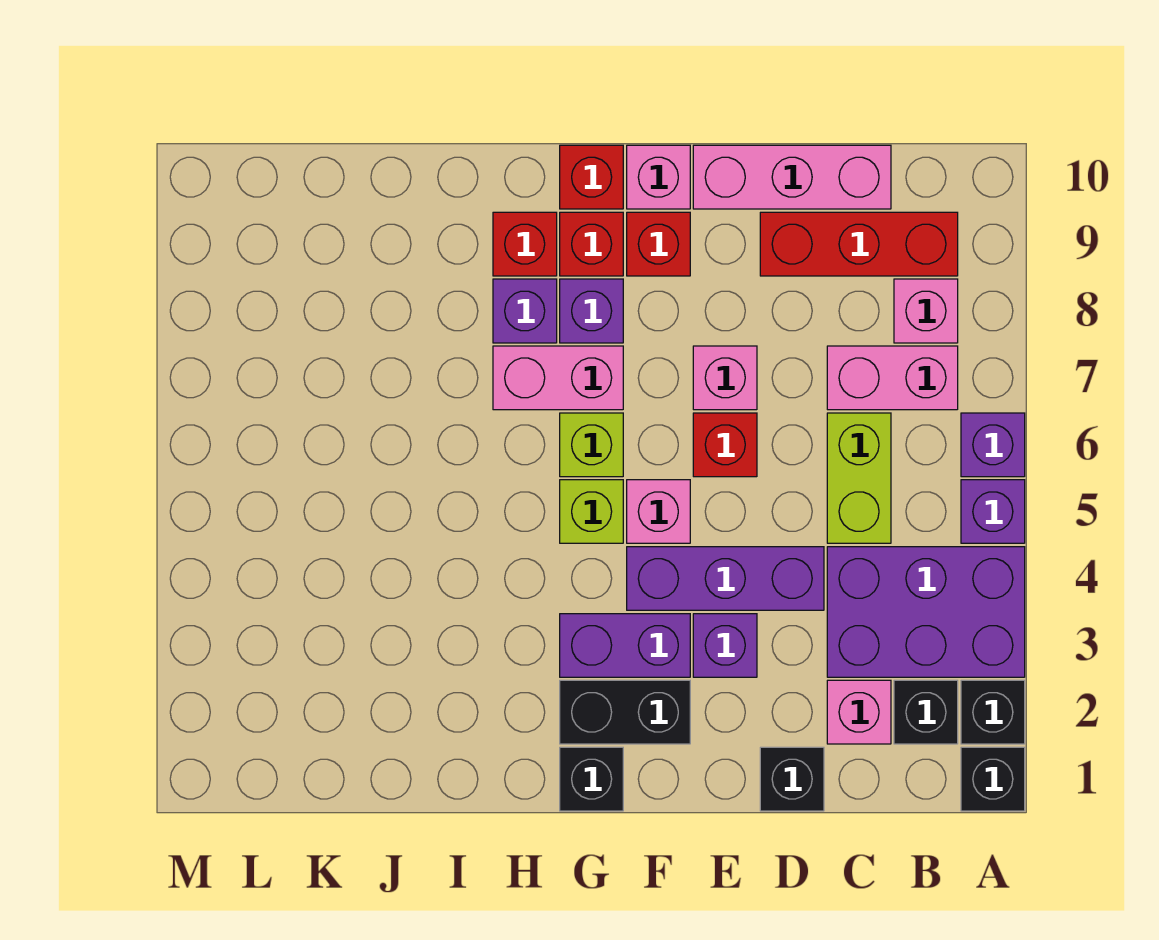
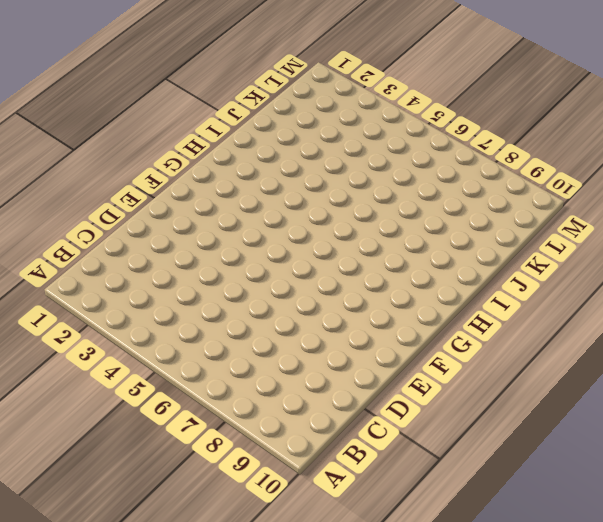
none -> black 1x1 brick [961,747,1025,811]
none -> black 1x1 brick [961,680,1025,744]
none -> purple 2x3 brick [827,547,1025,677]
none -> purple 1x1 brick [961,480,1025,543]

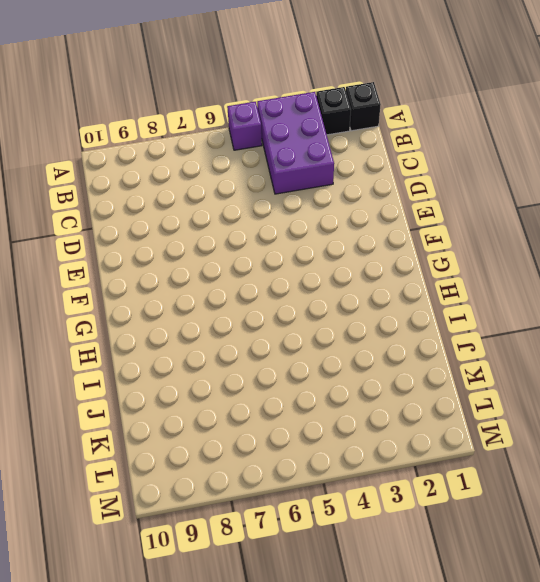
none -> purple 1x1 brick [961,413,1025,477]
none -> black 1x1 brick [894,680,958,744]
none -> pink 1x2 brick [827,346,958,410]
none -> pink 1x1 brick [894,279,958,343]

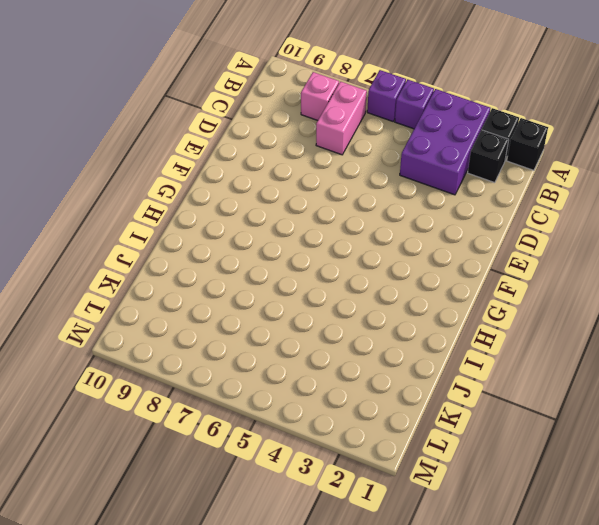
none -> red 1x3 brick [760,212,958,276]
none -> pink 1x1 brick [827,680,891,744]
none -> lime 1x2 brick [827,413,891,543]
none -> pink 1x3 brick [693,145,891,209]

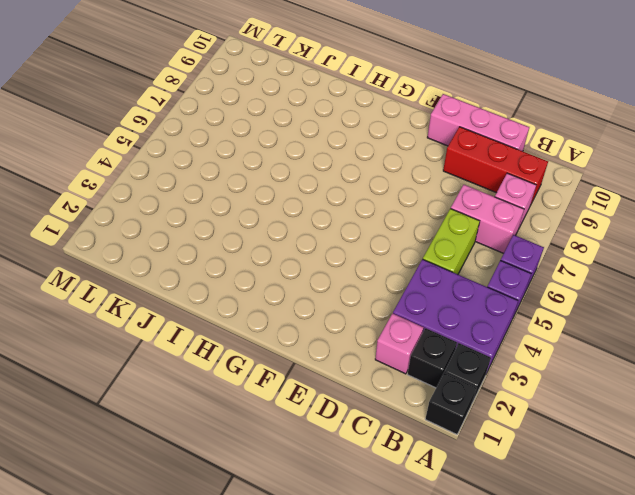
none -> black 1x1 brick [760,747,824,811]
none -> purple 1x3 brick [627,547,824,610]
none -> purple 1x1 brick [693,614,757,677]
none -> red 1x1 brick [693,413,757,477]

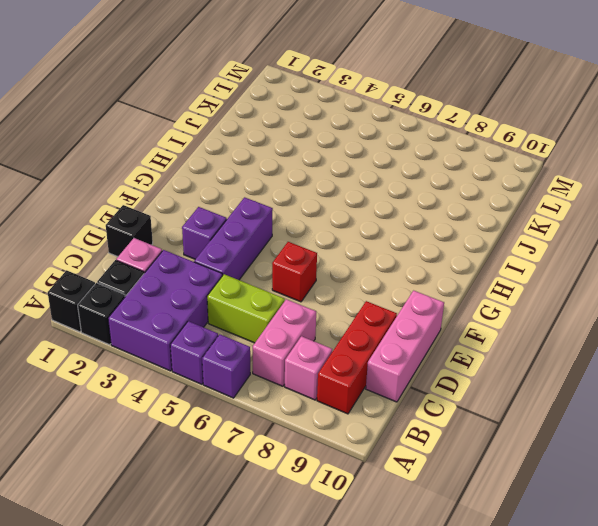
none -> pink 1x1 brick [693,346,757,410]
none -> black 1x2 brick [560,680,690,744]
none -> purple 1x2 brick [560,614,690,677]
none -> pink 1x1 brick [627,480,690,543]

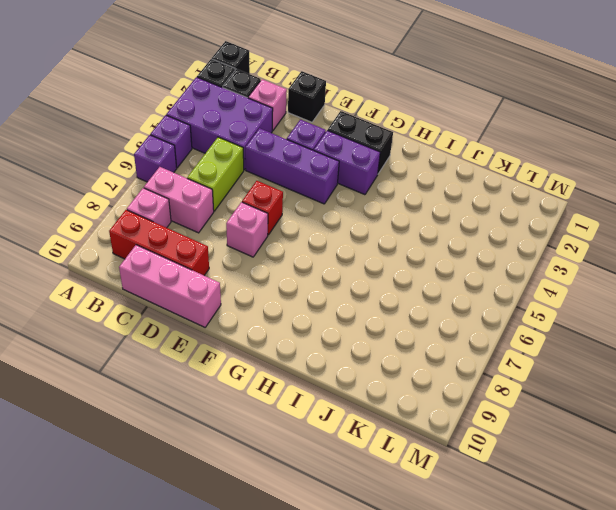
none -> pink 1x1 brick [627,480,690,543]
none -> red 1x1 brick [627,212,690,276]
none -> pink 1x1 brick [627,145,690,209]
none -> black 1x1 brick [560,747,623,811]

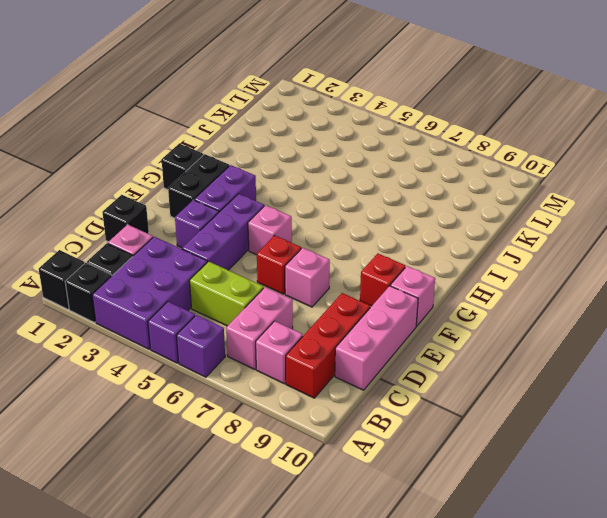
none -> lime 1x1 brick [560,480,623,543]
none -> lime 1x1 brick [560,413,623,477]
none -> pink 1x2 brick [493,346,623,410]
none -> purple 1x1 brick [560,279,623,343]

